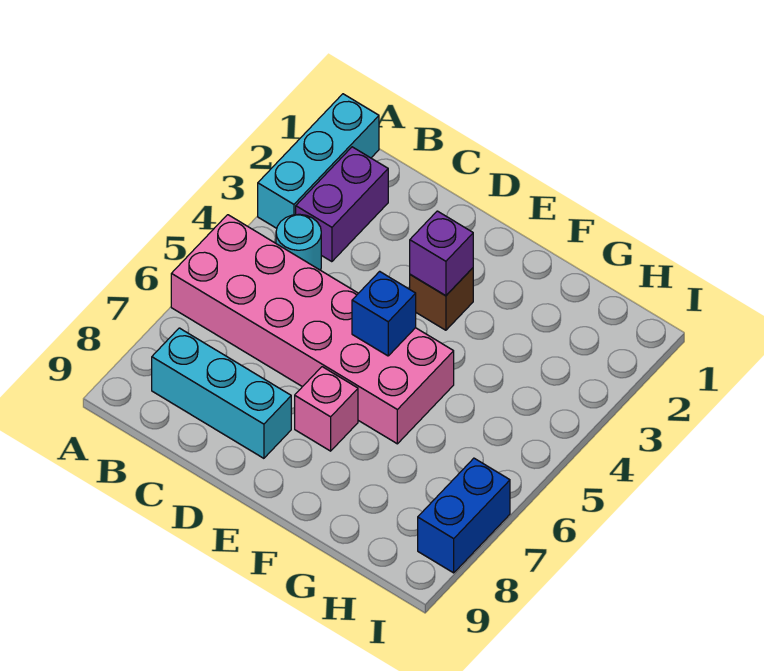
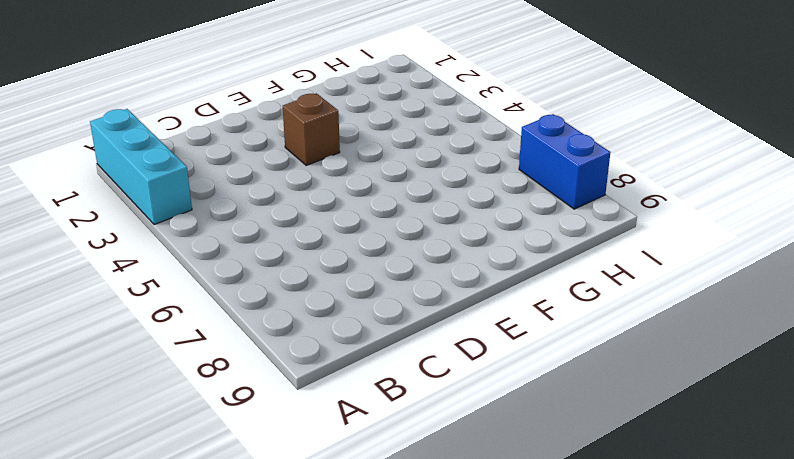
none -> pink 2x6 brick [171,215,454,444]
none -> purple 1x2 brick [296,147,388,262]

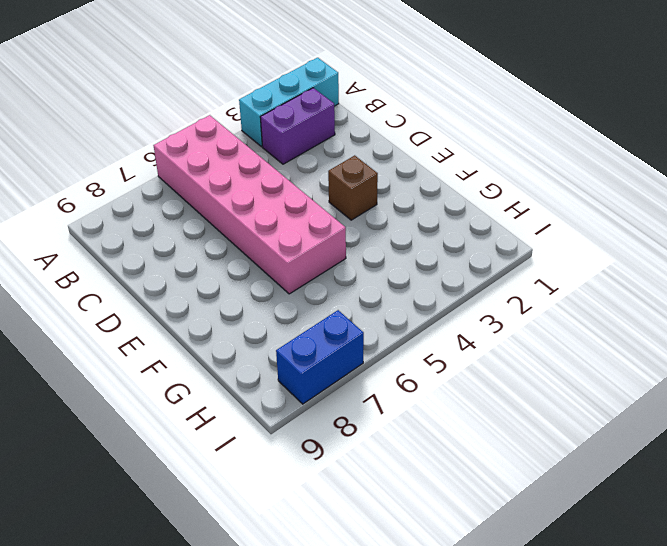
none -> cyan 1x1 round brick [276,214,321,270]
none -> cyan 1x3 brick [152,328,291,458]

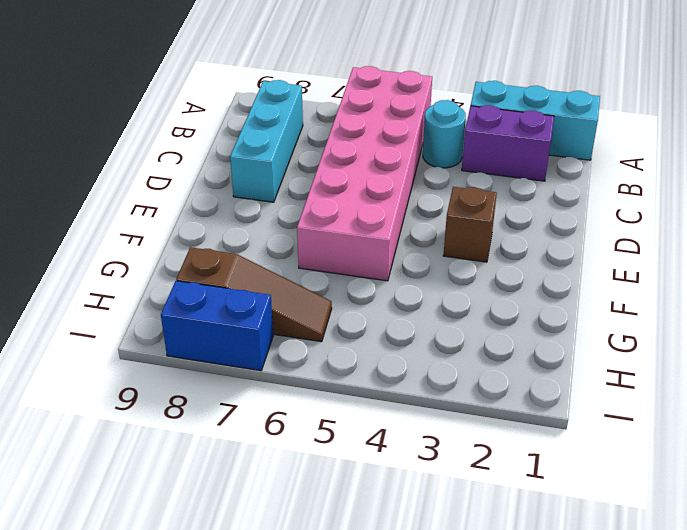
brown 1x3 slope [176,247,332,342] -> none
none -> pink 1x1 brick [295,367,358,451]
none -> purple 1x1 brick [410,211,473,296]

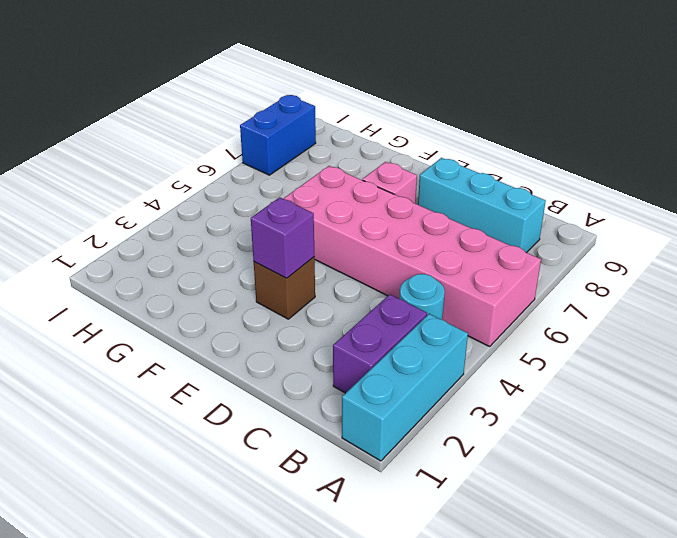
none -> blue 1x1 brick [352,271,416,356]

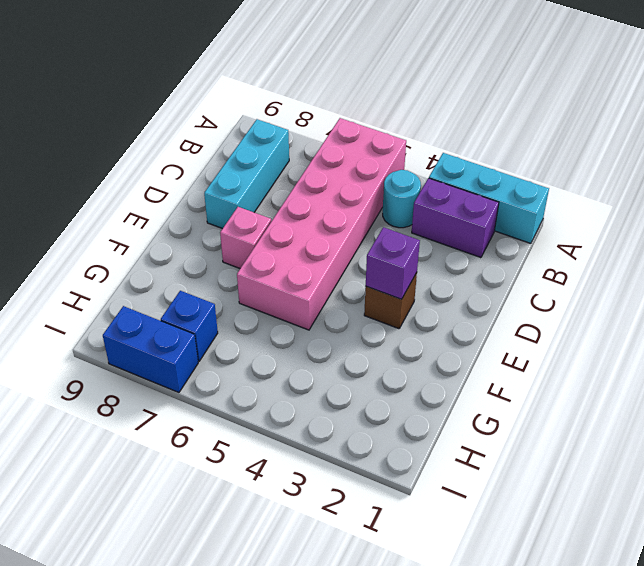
blue 1x1 brick [161,291,218,361] -> blue 1x1 brick moved to [352,271,416,356]

